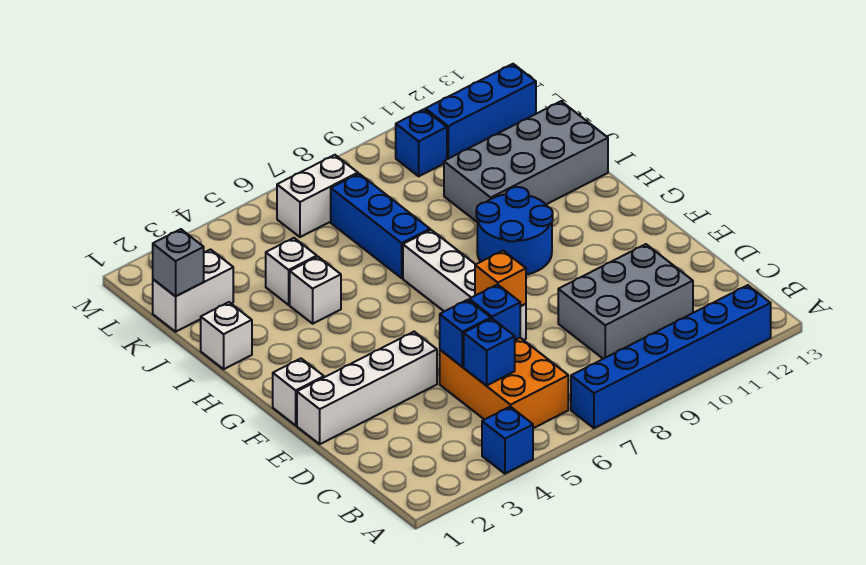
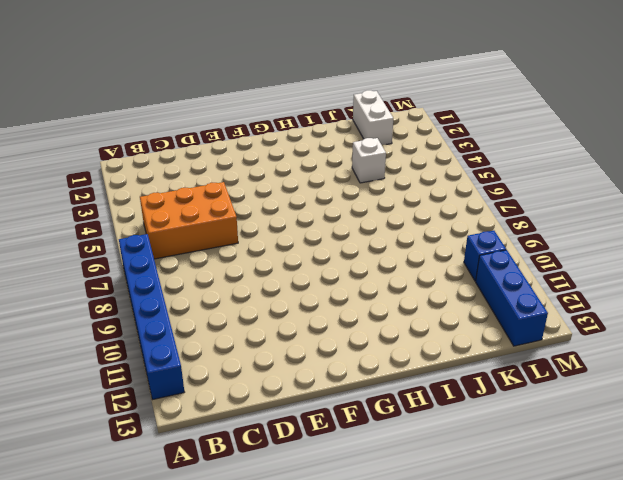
none -> blue 1x1 brick [482,407,533,474]
none -> grey 2x3 brick [558,244,693,359]
none -> white 1x4 brick [297,332,437,444]

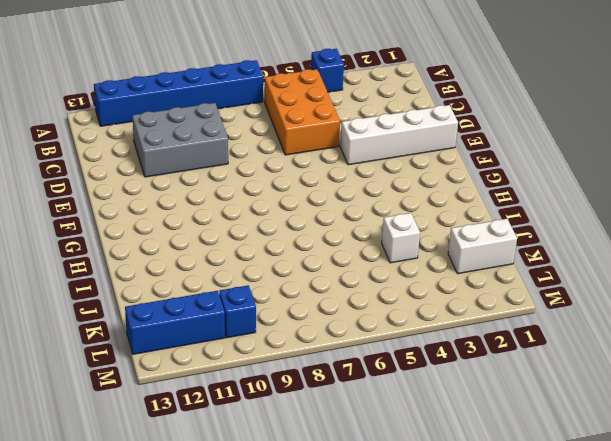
none -> white 1x4 brick [403,230,526,340]
none -> white 1x1 brick [273,359,324,425]
none -> blue 2x2 round brick [476,187,553,275]

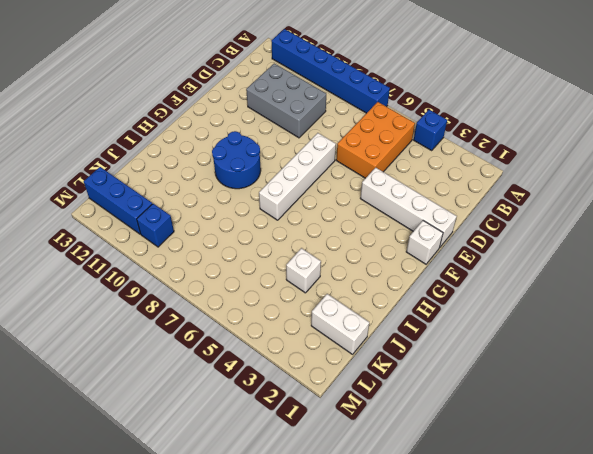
none -> white 1x1 brick [201,302,252,369]
none -> white 1x1 brick [290,257,341,324]
none -> blue 1x3 brick [331,174,430,278]

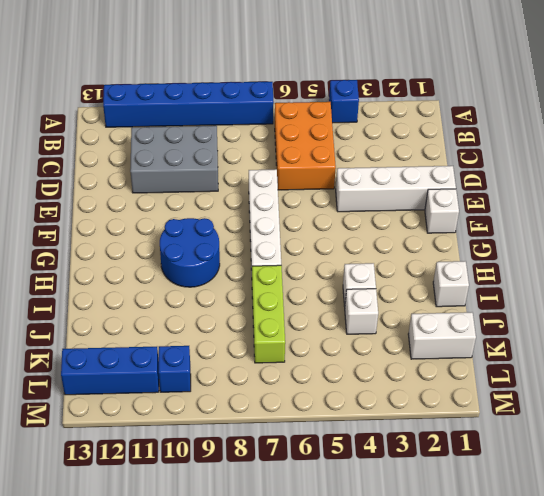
lime 1x3 brick [252,265,285,363] -> blue 1x3 brick [331,174,430,278]
none -> grey 2x4 brick [444,101,608,222]
none -> white 1x2 brick [277,155,358,237]
none -> blue 1x1 brick [464,318,515,386]

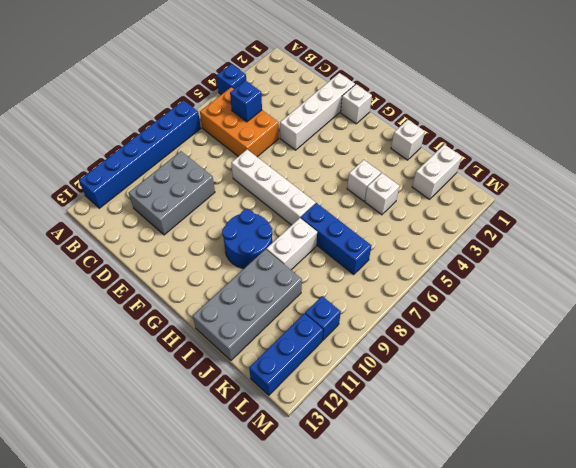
white 1x2 brick [266,218,317,270] -> white 1x2 brick moved to [277,155,358,237]
none -> blue 1x1 brick [440,300,491,367]
none -> blue 1x1 brick [469,284,520,340]
none -> orange 1x1 brick [475,251,526,306]

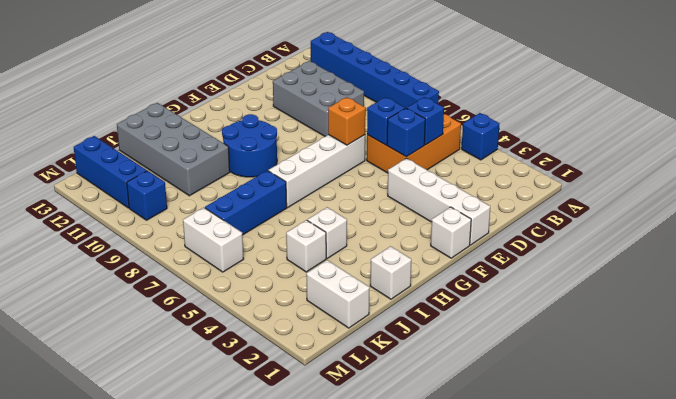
none -> grey 1x1 brick [152,229,204,296]

